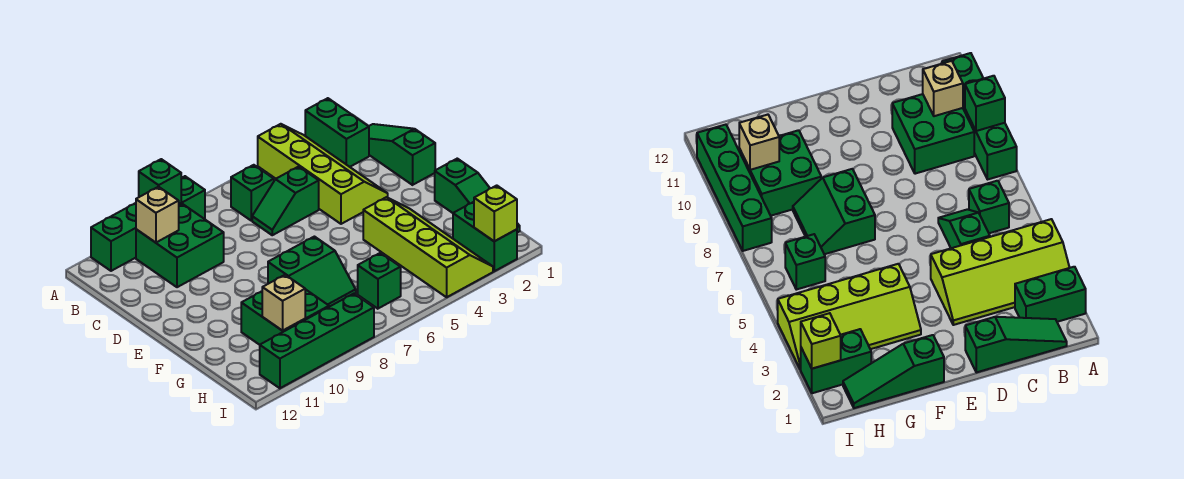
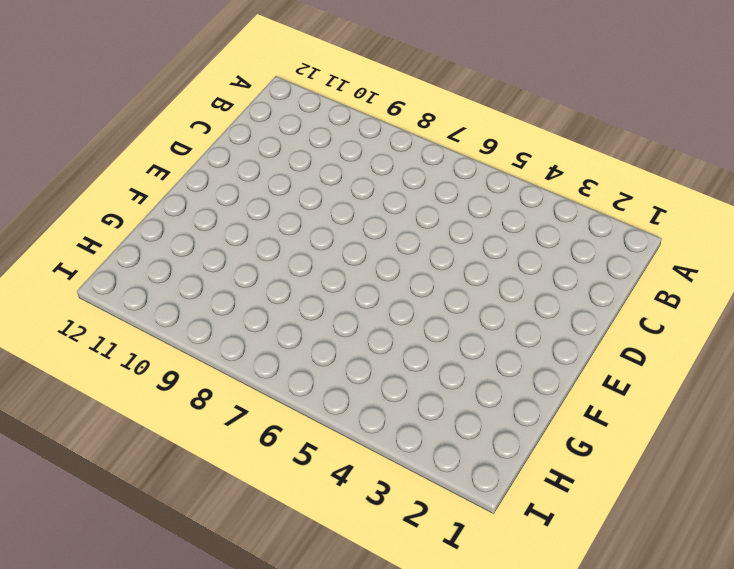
none -> green 1x2 brick [305,98,369,167]
none -> lime 2x4 slope [258,124,388,224]
none -> green 1x4 brick [91,176,205,271]

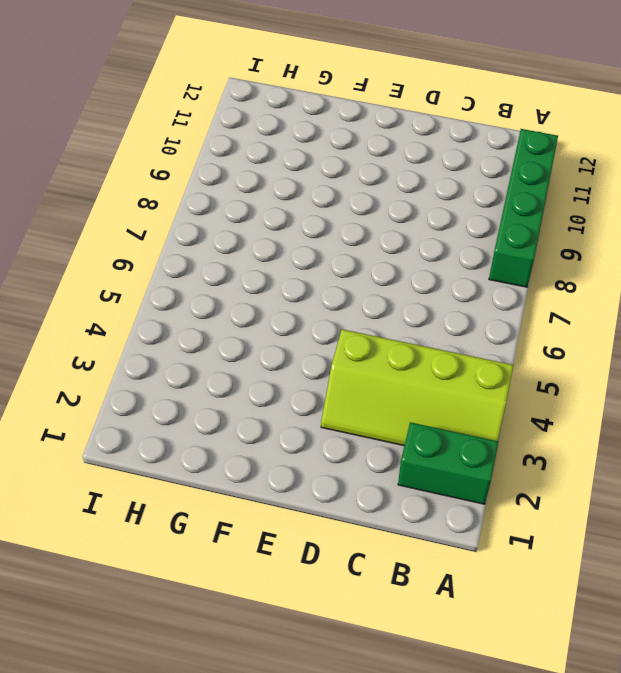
none -> green 1x3 slope [369,124,435,185]
none -> green 1x1 brick [231,165,274,220]
none -> green 2x2 brick [136,204,224,287]

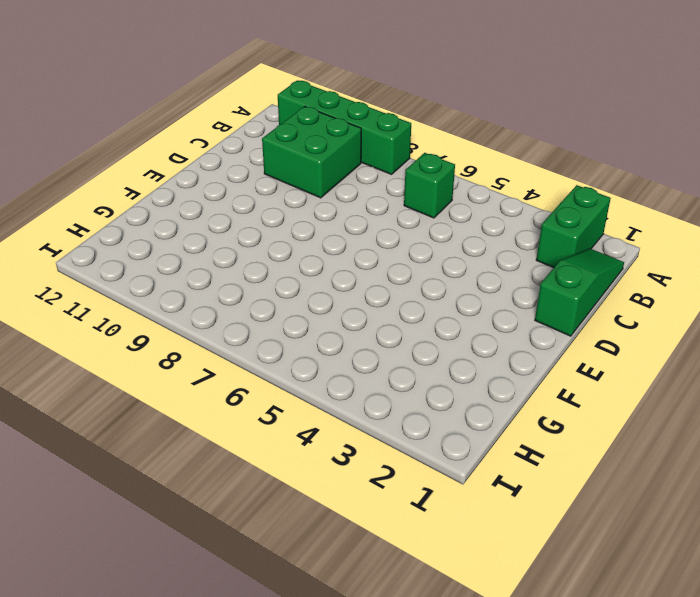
none -> lime 2x4 slope [258,124,388,224]
none -> green 1x2 slope [252,167,319,235]
none -> green 1x3 slope [435,159,520,233]

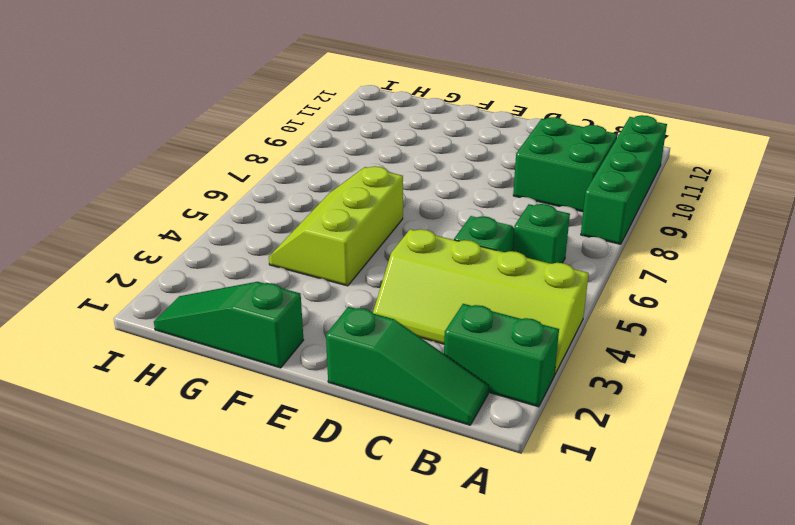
lime 2x3 slope [269,166,403,286] -> lime 2x4 slope [363,197,493,297]
none -> green 2x2 slope [268,237,356,307]
none -> green 2x2 brick [241,289,329,345]
none -> green 1x2 brick [453,202,517,271]

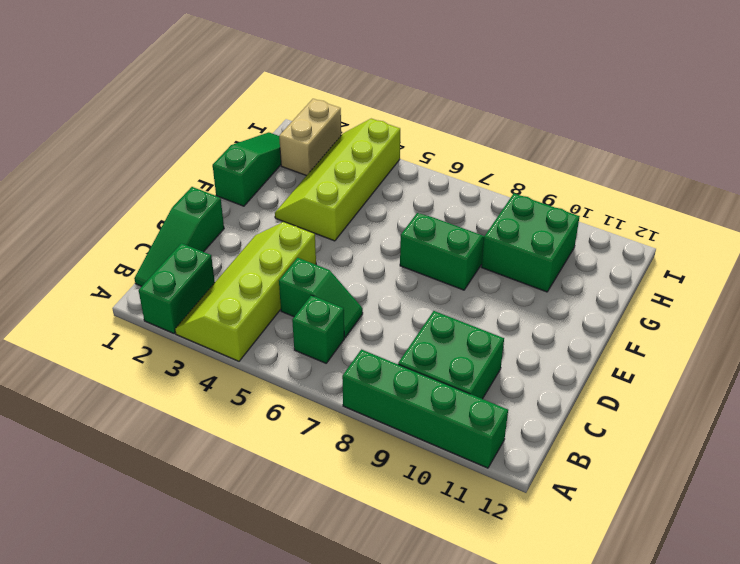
tan 1x2 brick [279,99,341,176] -> green 1x2 brick [453,202,517,271]
none -> green 1x1 brick [358,253,401,309]
none -> green 1x4 brick [260,294,374,388]
none -> green 1x1 brick [139,159,181,204]

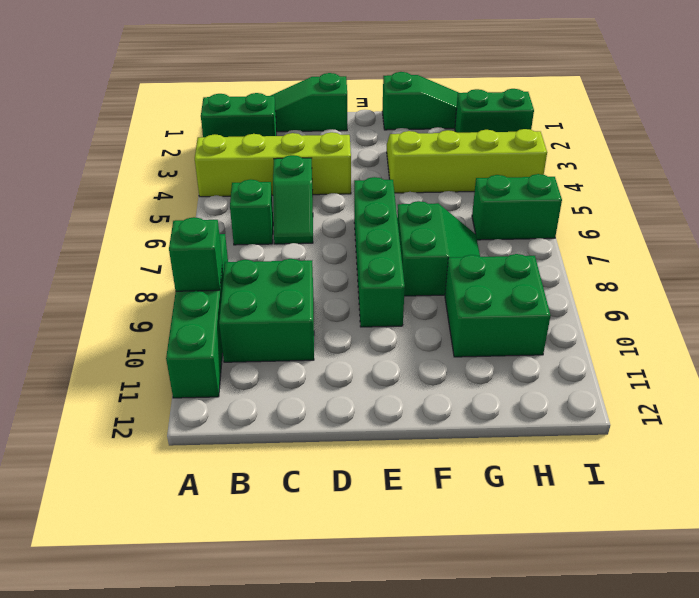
green 1x4 brick [354,177,405,327] -> green 1x4 brick moved to [260,294,374,388]
green 1x2 brick [472,174,562,240] -> green 1x1 brick [358,253,401,309]
none -> tan 1x1 brick [136,187,179,243]
none -> tan 1x1 brick [262,275,305,331]
none -> lime 1x1 brick [474,185,517,241]

